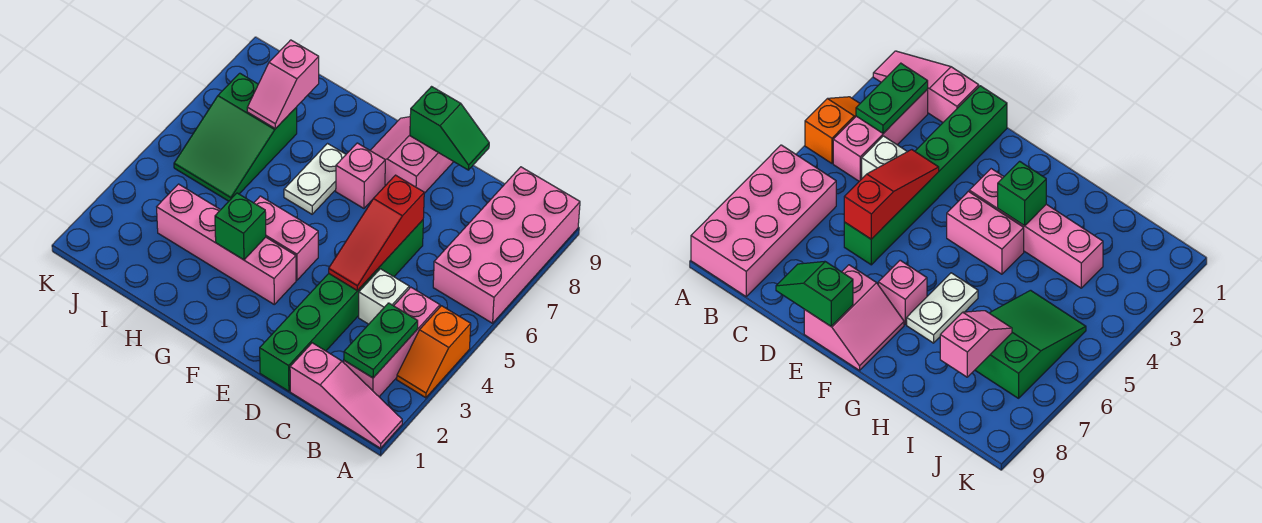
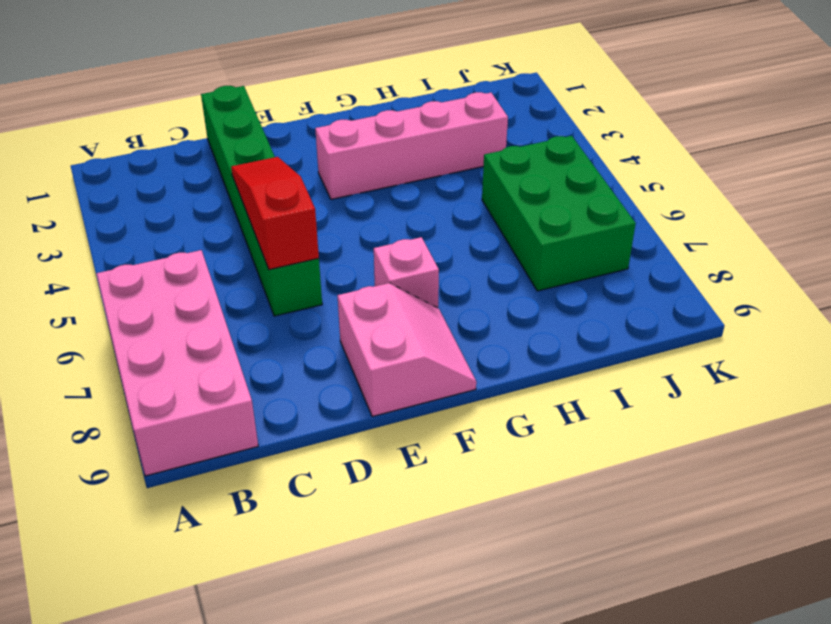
green 2x3 brick [482,136,636,291] -> green 2x3 slope [174,73,297,201]
none -> pink 1x3 slope [290,343,402,448]
none -> orange 1x2 slope [397,306,471,398]
none -> pink 1x3 brick [344,287,440,397]

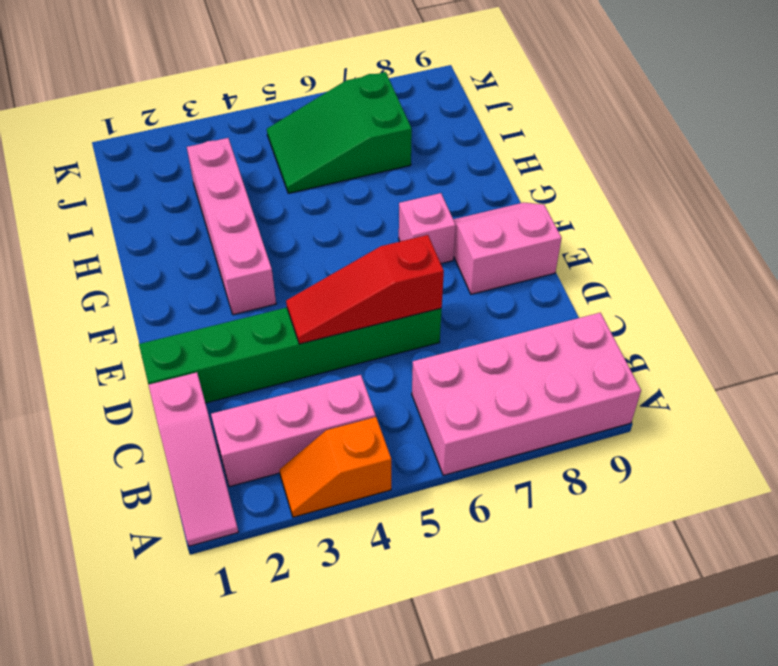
none -> white 1x1 brick [359,269,409,324]
none -> pink 1x2 brick [254,196,318,280]
none -> white 1x2 plate [284,144,346,214]

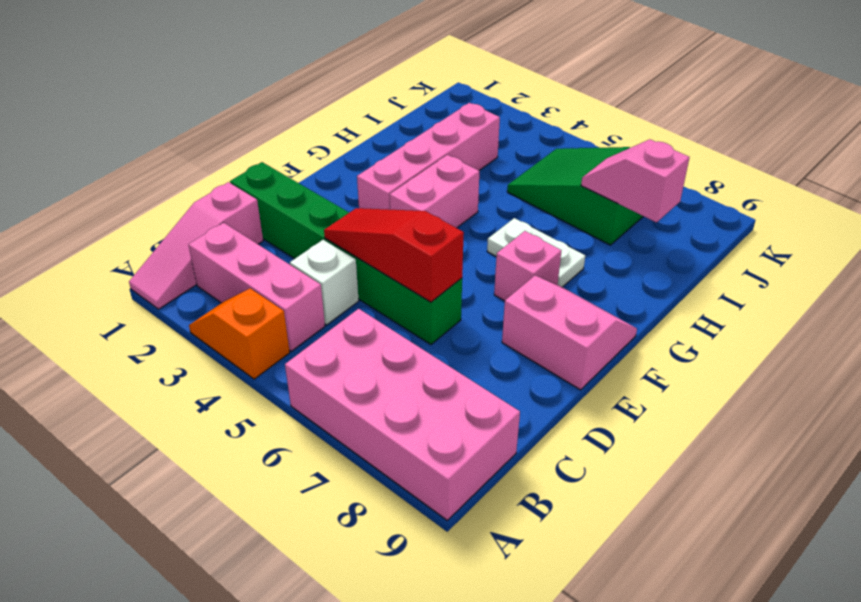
none -> green 1x2 plate [344,303,418,378]
none -> green 1x2 slope [410,87,489,170]
none -> green 1x1 brick [215,193,266,260]

